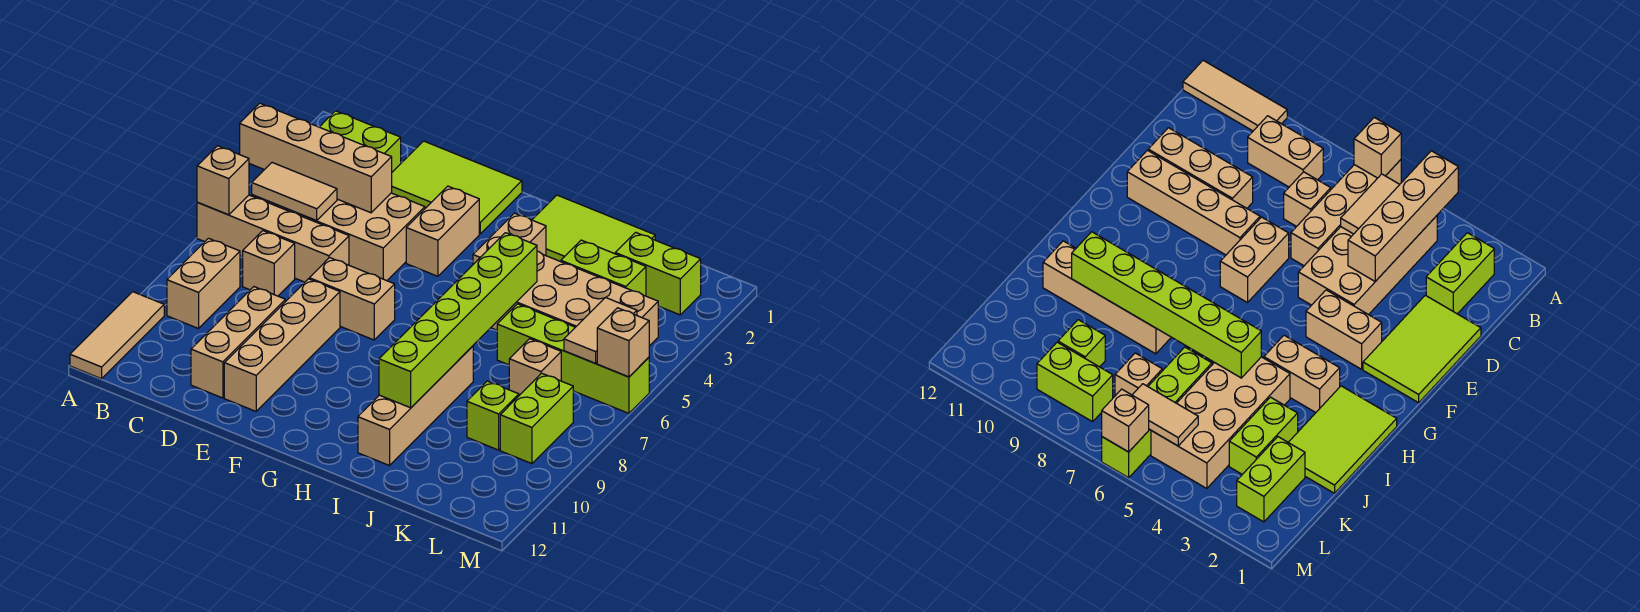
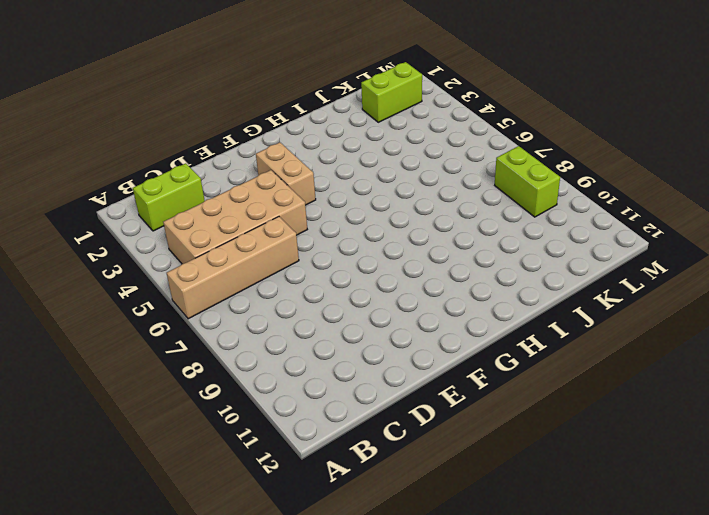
none -> tan 1x3 tile [70,292,164,379]
none -> tan 1x2 brick [167,238,240,329]
none -> tan 1x1 brick [243,231,295,296]

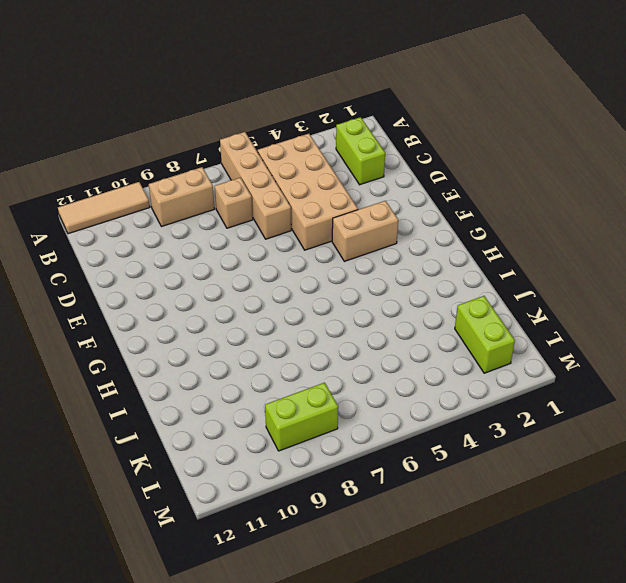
none -> lime 2x3 tile [392,141,522,234]
none -> tan 1x3 brick [191,287,285,398]
none -> tan 1x2 brick [309,258,395,340]

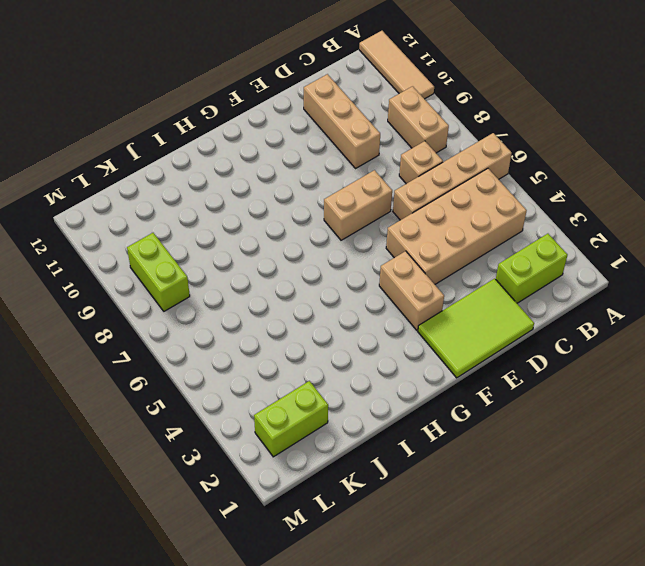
none -> tan 1x4 brick [224,279,340,411]
none -> lime 2x3 tile [532,195,655,262]
none -> tan 1x2 brick [473,213,546,264]

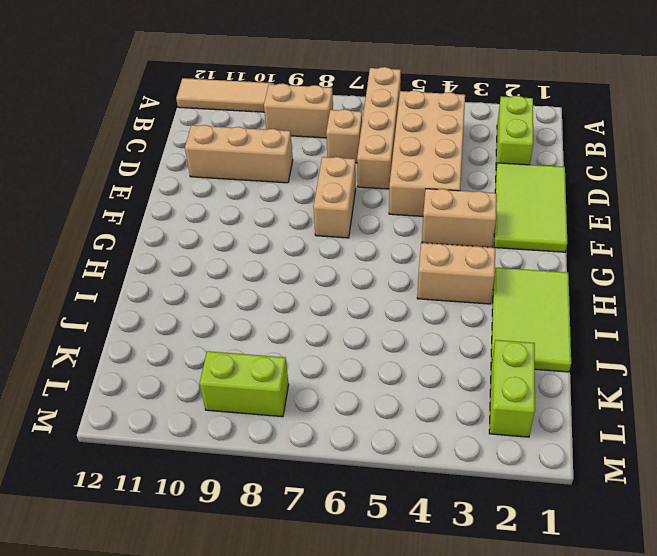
none -> tan 1x4 brick [224,279,340,411]
none -> tan 2x4 brick [491,251,658,346]
none -> tan 1x4 brick [358,346,473,466]

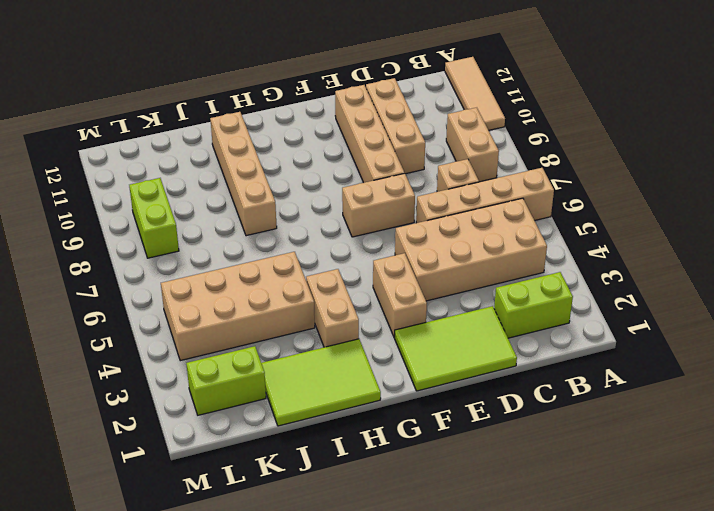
none -> lime 1x2 brick [561,240,646,296]
none -> lime 1x4 brick [497,304,649,413]
none -> tan 1x1 brick [509,339,561,395]

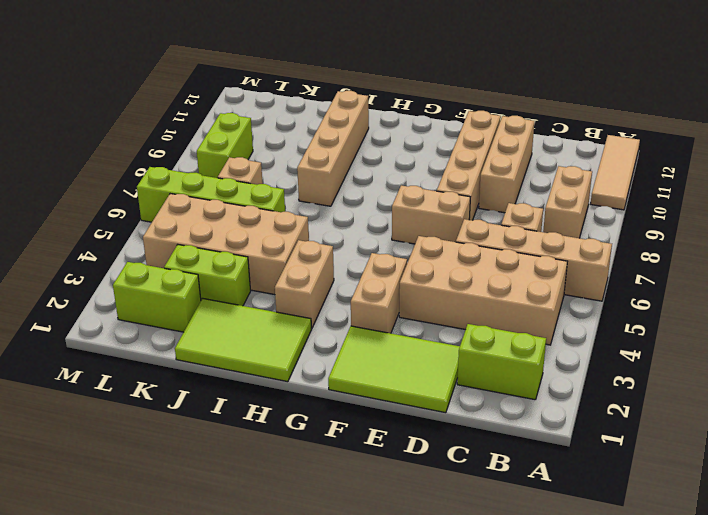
none -> lime 1x1 brick [467,381,519,450]
none -> tan 1x4 brick [240,103,392,213]
none -> tan 1x1 brick [197,146,249,215]

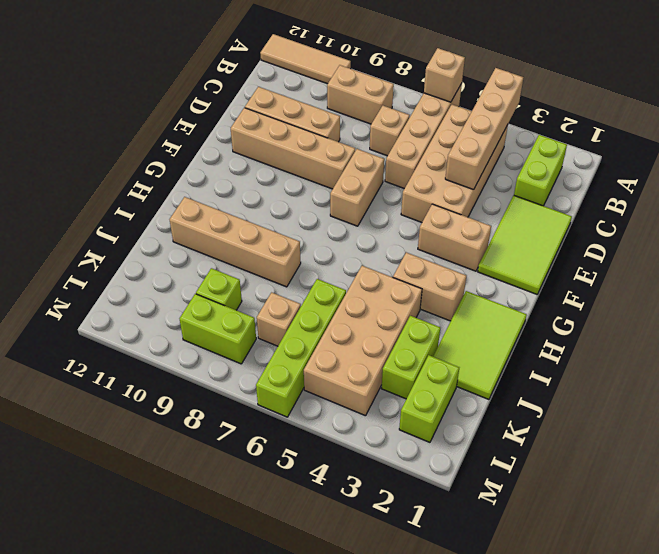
none -> tan 1x2 tile [252,163,337,221]
none -> lime 1x6 brick [379,233,537,408]
none -> tan 1x2 tile [564,297,637,363]

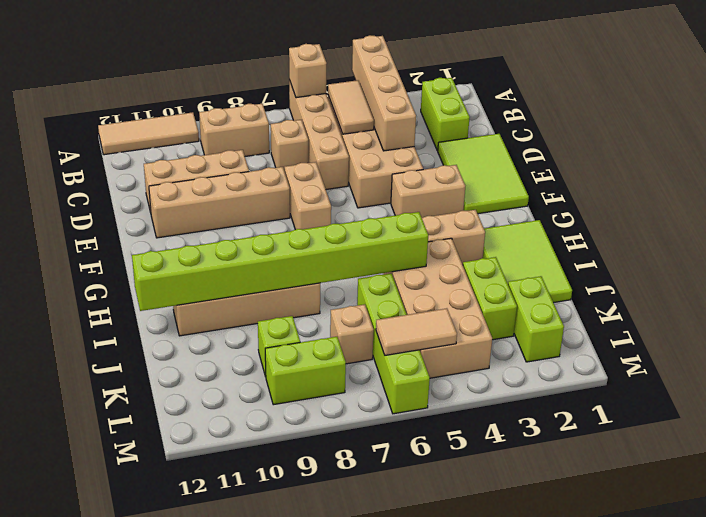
lime 1x8 brick [132,212,428,311] -> lime 1x6 brick [379,233,537,408]
none -> tan 1x1 brick [597,308,649,377]

